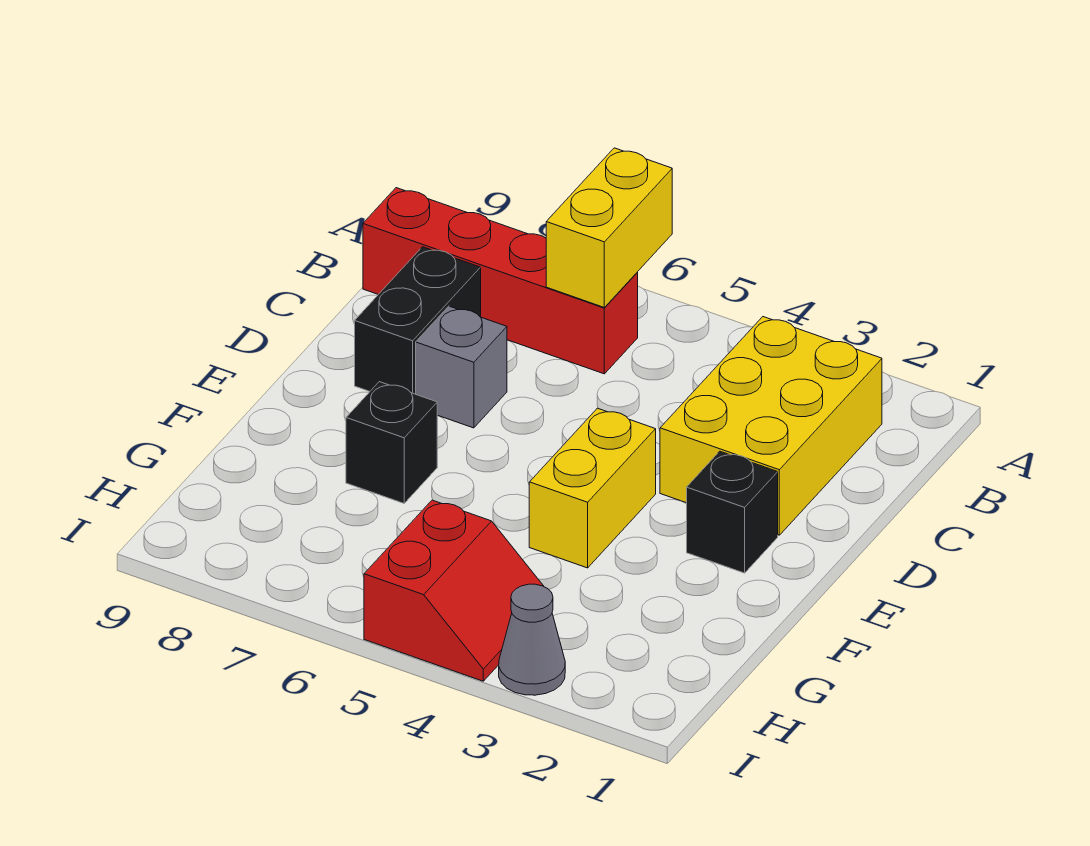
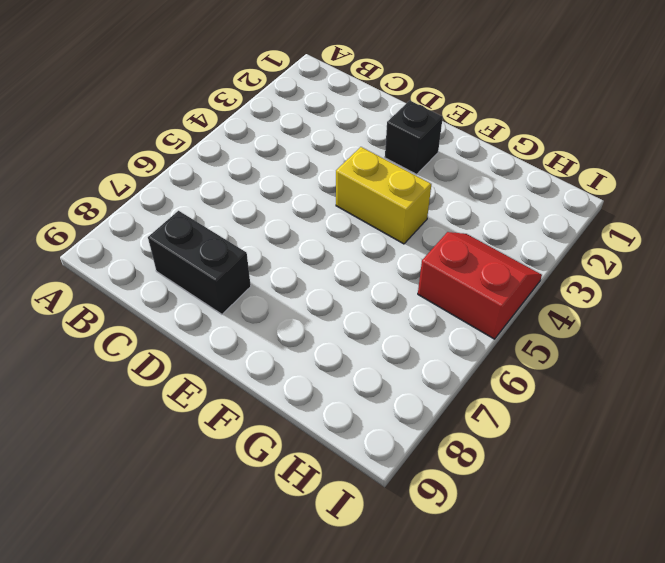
none -> yellow 2x3 brick [660,317,882,535]
none -> red 1x4 brick [363,188,638,374]

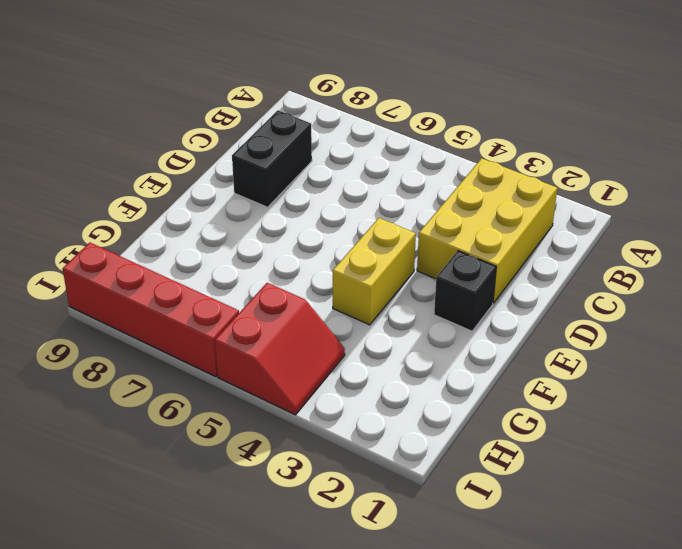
red 1x4 brick [62,243,239,377] -> red 1x4 brick moved to [363,188,638,374]
none -> grey 1x1 brick [416,306,507,428]
none -> black 1x1 brick [346,382,438,503]

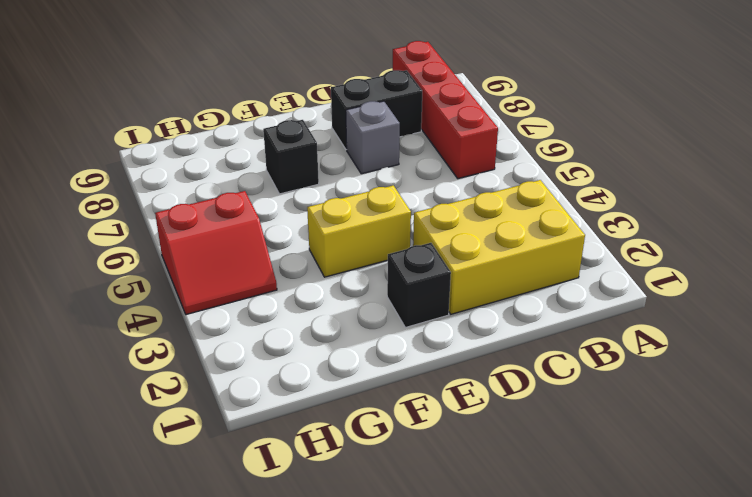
none -> grey 1x1 cone [499,584,565,695]
none -> yellow 1x2 brick [546,148,672,307]

